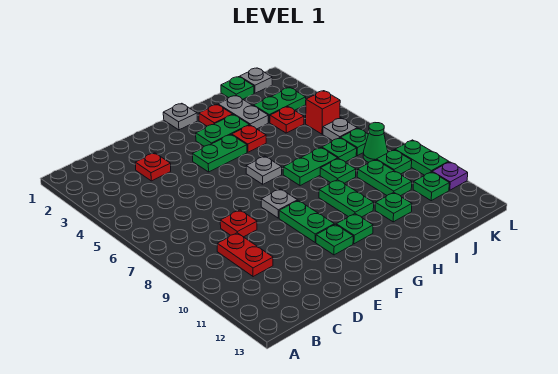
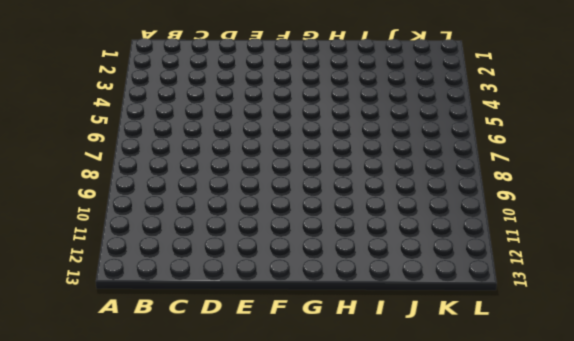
none -> red 1x2 plate [217,233,273,277]
none -> red 1x1 plate [135,153,171,181]
none -> red 1x1 plate [220,210,257,237]
none -> green 1x2 plate [192,135,247,172]

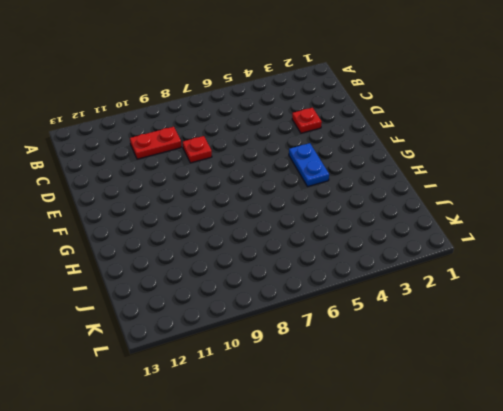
blue 1x2 plate [289,143,329,187] -> green 1x2 plate [192,135,247,172]
none -> grey 1x1 plate [261,189,297,218]
none -> green 1x2 plate [279,200,334,242]
none -> green 1x1 plate [316,224,353,255]
none -> grey 1x1 plate [163,103,197,130]

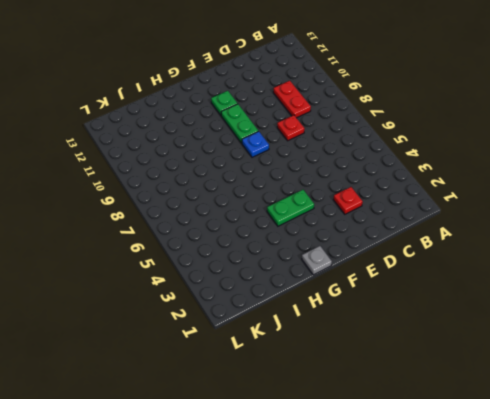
blue 1x1 plate [242,131,269,157] -> grey 1x1 plate [261,189,297,218]
none -> green 1x2 plate [196,115,249,146]
none -> grey 1x1 plate [246,156,282,184]
none -> green 1x1 plate [336,214,373,244]
none -> red 1x1 plate [199,105,233,126]

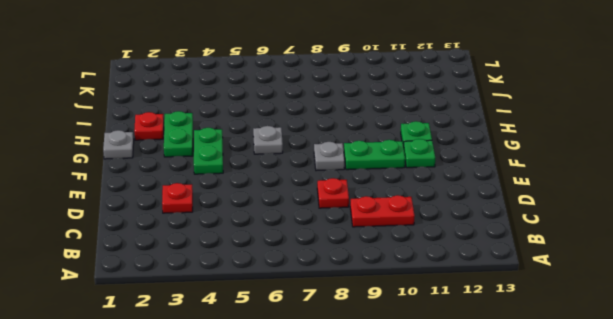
none -> red 1x1 plate [232,125,266,152]
none -> green 1x2 plate [283,148,338,186]
none -> green 1x2 plate [319,180,374,217]
none -> grey 1x2 plate [218,95,268,129]

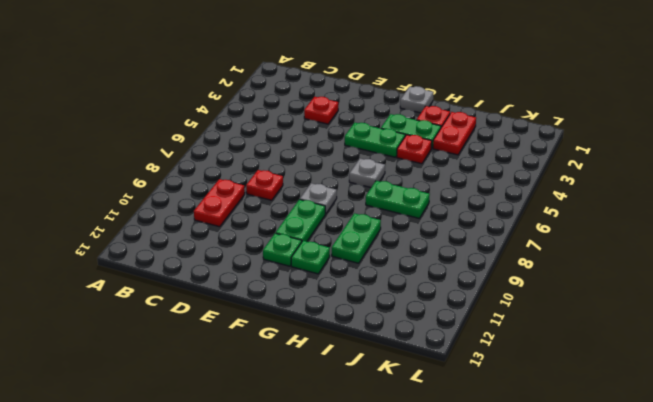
red 1x2 plate [433,112,476,155] -> grey 1x2 plate [218,95,268,129]
none -> green 1x1 plate [320,158,356,183]
none -> green 1x1 plate [375,192,412,222]
none -> green 1x1 plate [221,77,254,99]
none -> green 1x2 plate [253,87,306,123]

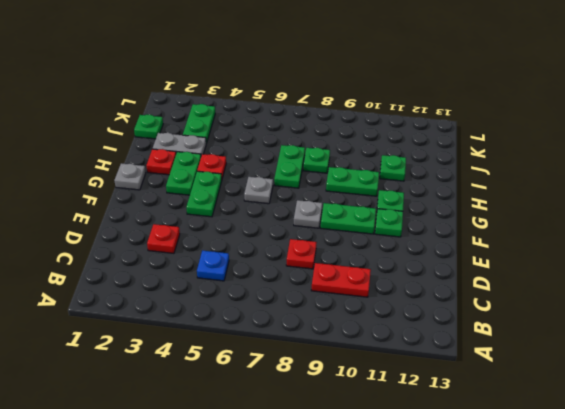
blue 1x1 plate [197,250,229,281] -> none
none -> red 1x1 plate [270,107,304,133]
none -> green 1x1 plate [322,138,357,162]
none -> green 1x2 plate [357,160,412,196]
none -> grey 1x1 plate [240,68,272,93]

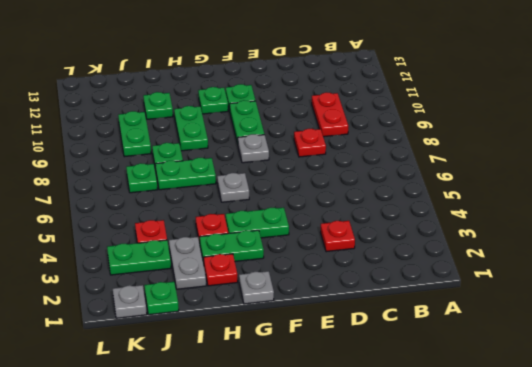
none -> red 1x1 brick [306,91,340,134]
none -> grey 1x1 plate [323,118,357,141]
none -> green 1x1 plate [341,128,368,156]
none -> green 1x1 cone [363,123,388,162]

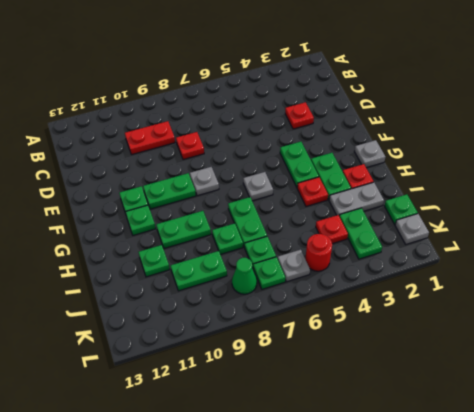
red 1x1 round brick [305,234,332,271] -> red 1x1 brick [306,91,340,134]
none -> green 1x1 plate [376,150,412,174]
none -> green 1x1 plate [413,172,449,201]
none -> green 1x2 plate [395,140,449,175]
none -> purple 1x1 plate [432,162,468,190]

